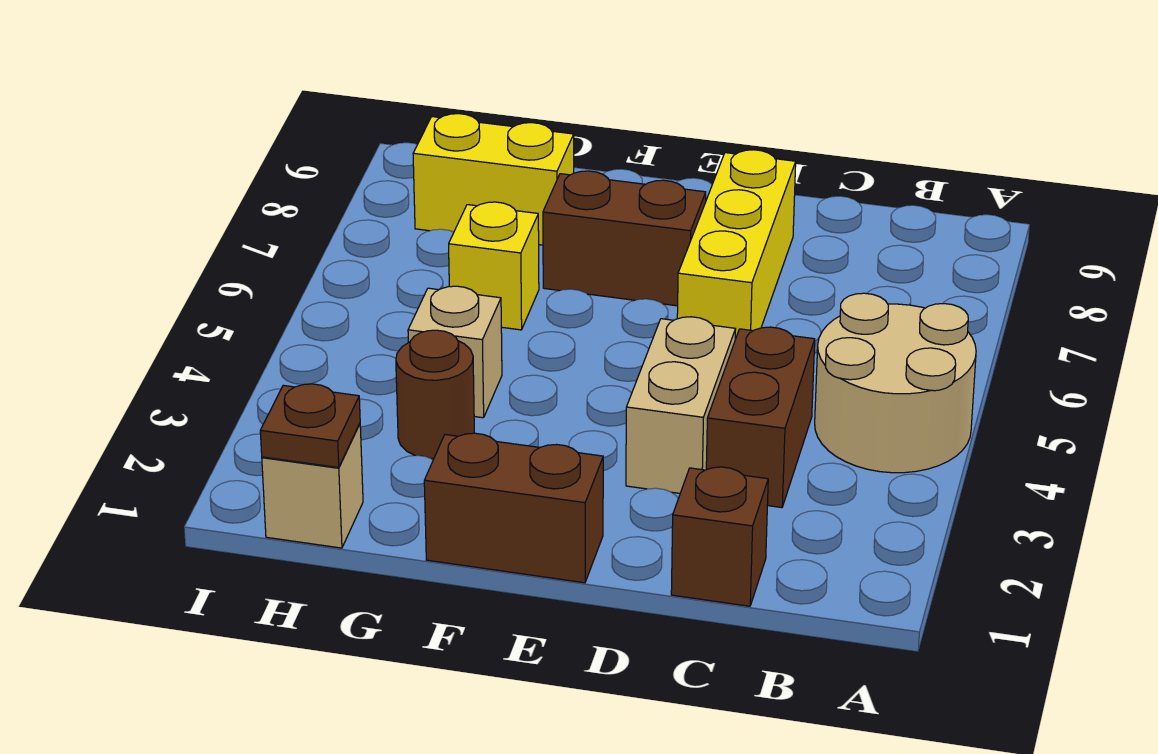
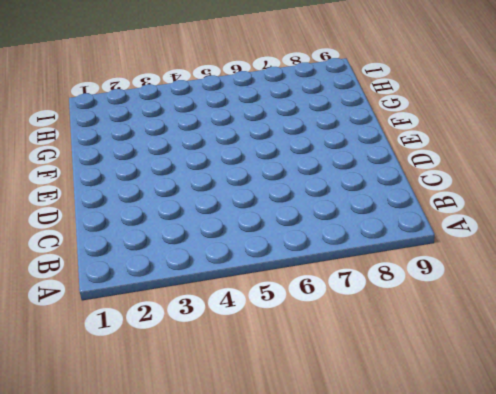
none -> tan 2x2 round brick [815,293,976,473]
none -> brown 1x1 brick [671,467,768,606]
none -> brown 1x2 brick [706,327,815,508]

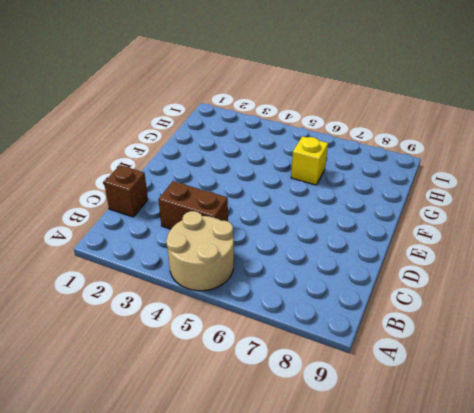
none -> tan 1x2 brick [626,317,736,493]
none -> yellow 1x3 brick [677,150,796,339]
none -> brown 1x2 brick [424,433,603,583]

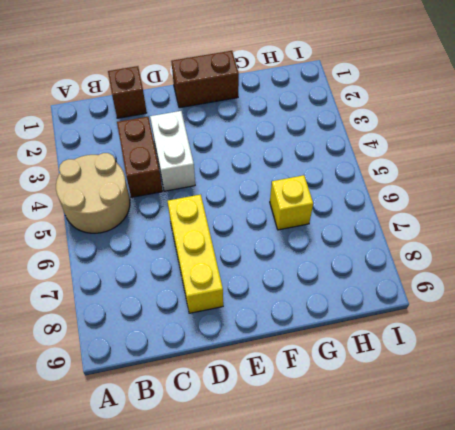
white 1x2 brick [150,111,195,191] -> tan 1x2 brick [626,317,736,493]
none -> brown 1x2 brick [543,171,706,306]
none -> brown 1x1 round brick [396,330,474,459]
none -> tan 1x1 brick [408,286,502,418]

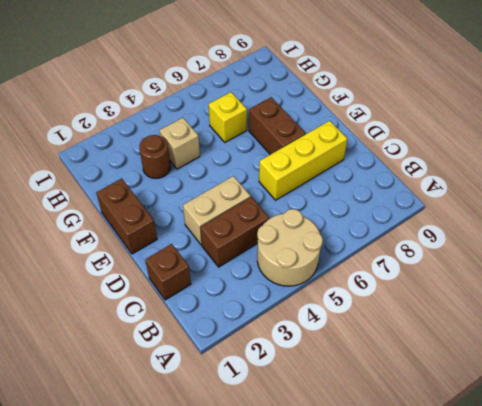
none -> yellow 1x2 brick [413,114,574,245]
none -> tan 1x1 brick [262,424,363,548]
none -> brown 1x1 plate [260,384,360,467]

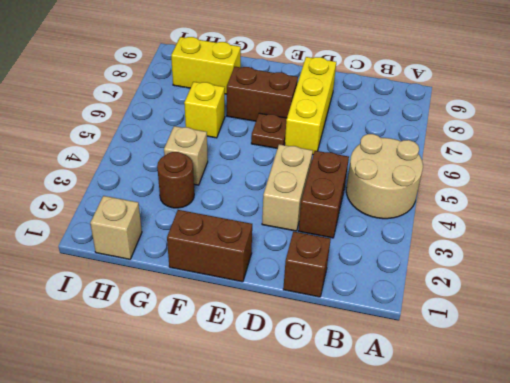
brown 1x1 plate [251,113,287,148] -> brown 1x1 plate moved to [260,384,360,467]

